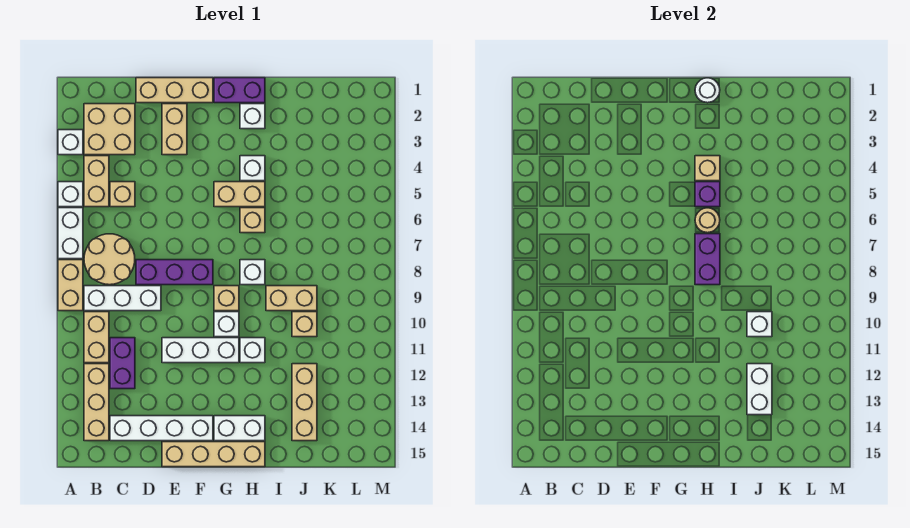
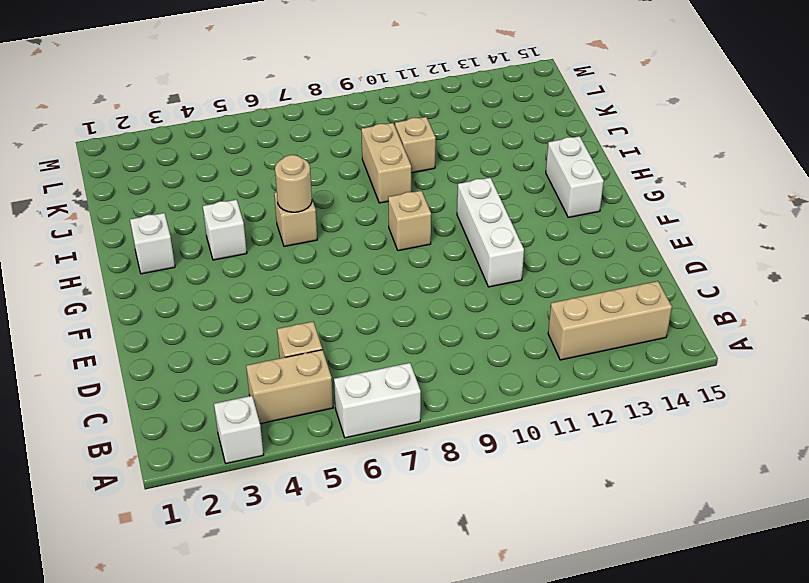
none -> white 1x1 brick [58,182,83,207]
none -> tan 1x2 brick [58,260,83,311]
none -> tan 2x2 brick [84,104,135,155]
none -> tan 2x2 round brick [84,234,135,285]

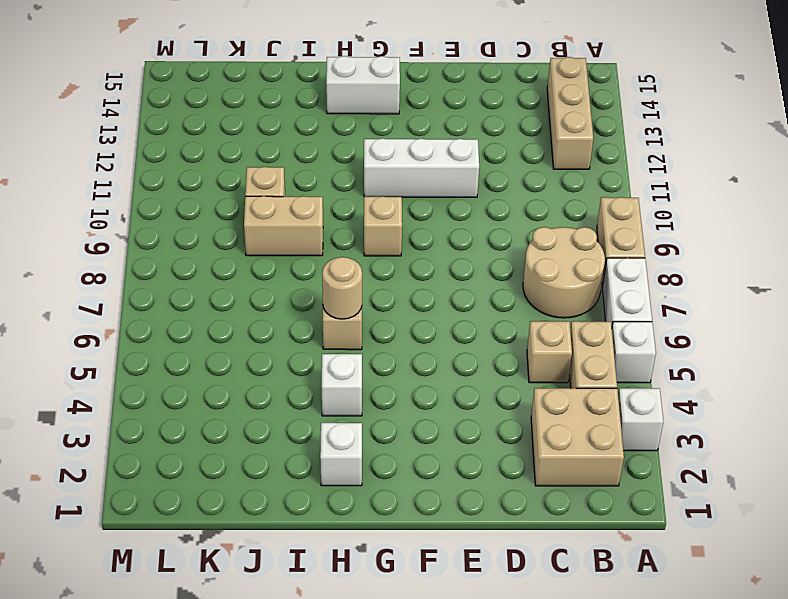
none -> white 1x3 brick [84,286,161,311]
none -> tan 1x2 brick [84,312,109,363]
none -> purple 1x2 brick [110,338,135,389]
none -> white 1x4 brick [110,416,213,441]

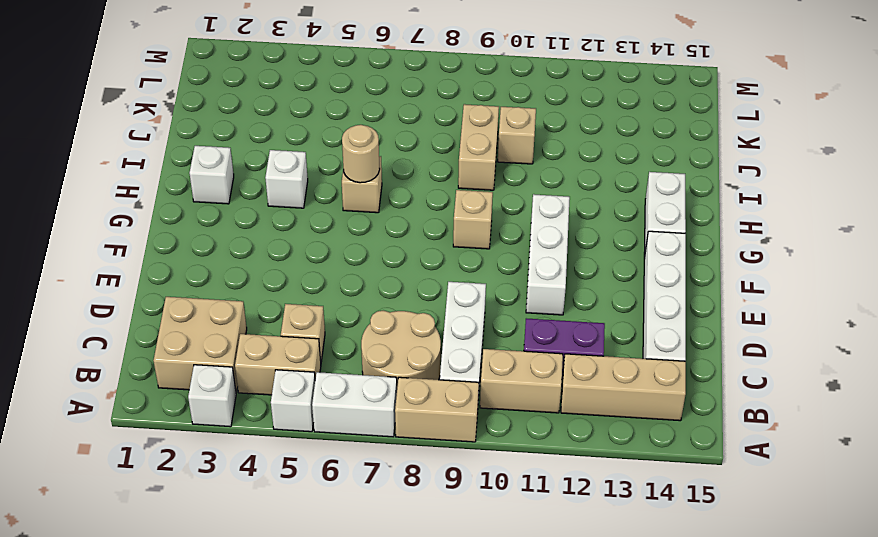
none -> tan 1x3 brick [136,78,213,103]
none -> purple 1x3 brick [136,260,213,285]
none -> tan 1x2 brick [162,104,187,155]
none -> tan 1x4 brick [162,442,265,467]

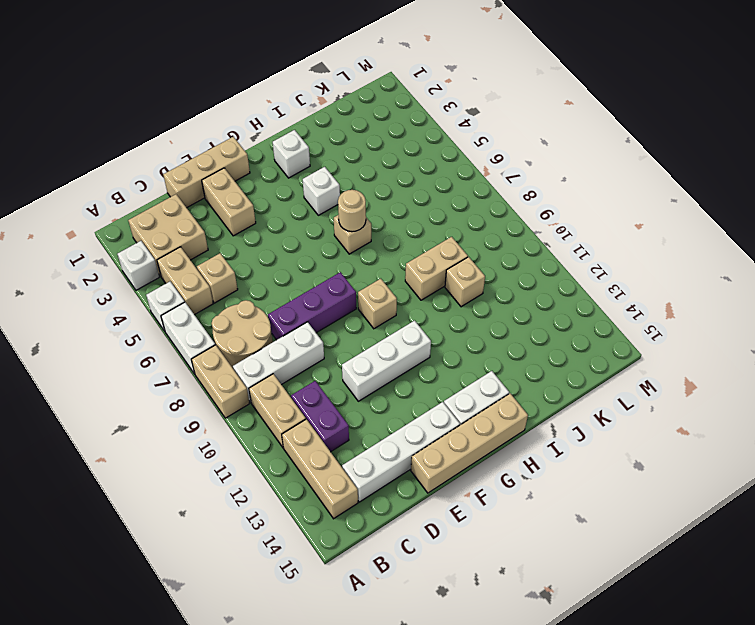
none -> purple 1x2 brick [214,78,265,103]
none -> tan 1x2 brick [214,182,265,207]
none -> white 1x1 brick [214,312,239,337]
none -> white 1x1 brick [240,260,265,285]

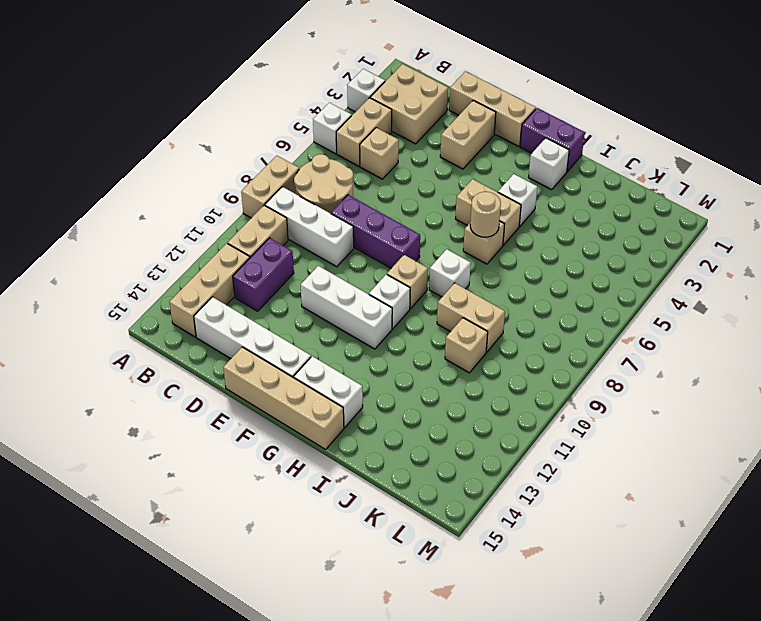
none -> white 1x2 brick [58,208,83,259]
none -> white 1x1 brick [240,338,265,363]
none -> tan 1x3 brick [292,364,317,441]
none -> white 1x1 round brick [695,78,720,103]

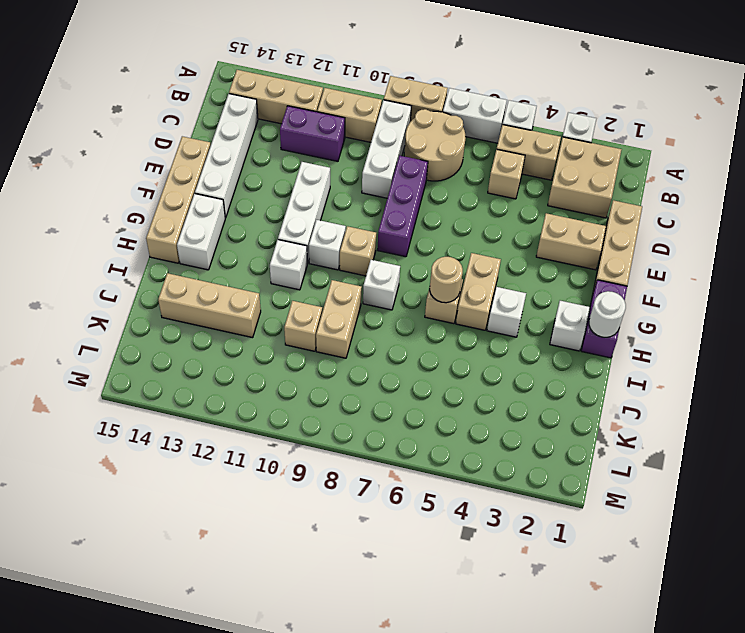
none -> tan 1x1 brick [695,156,720,181]
none -> purple 1x1 brick [695,182,720,207]
none -> purple 1x2 brick [695,234,720,285]
none -> white 1x1 brick [747,312,772,337]

